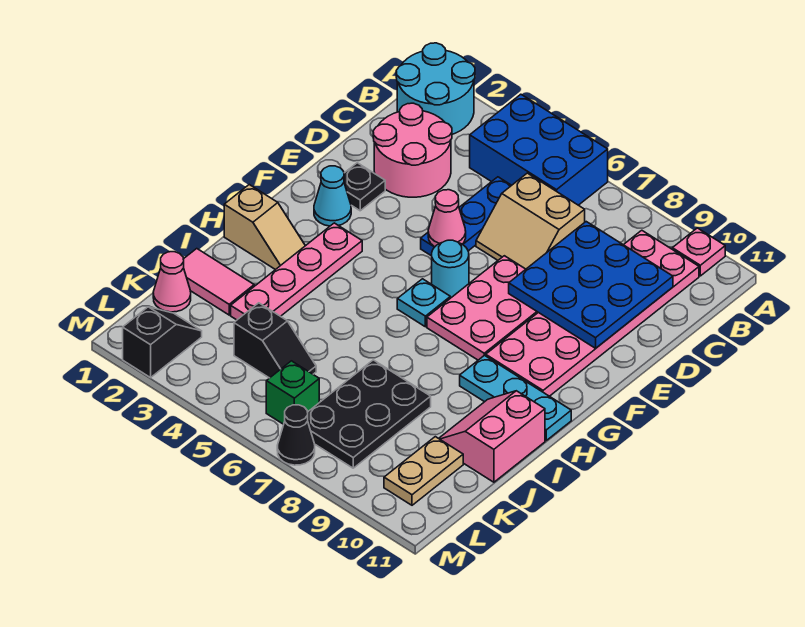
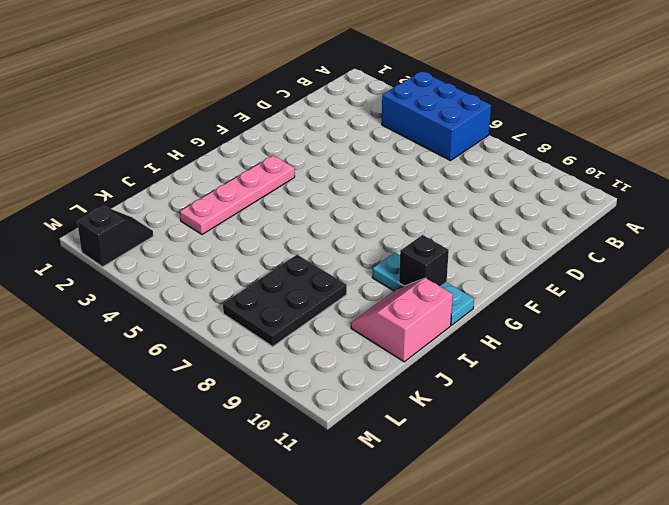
black 1x1 brick [399,235,449,287] -> none
none -> cyan 2x2 round brick [396,43,475,134]
none -> pink 1x1 plate [672,228,725,276]
none -> pink 2x6 plate [486,230,699,396]

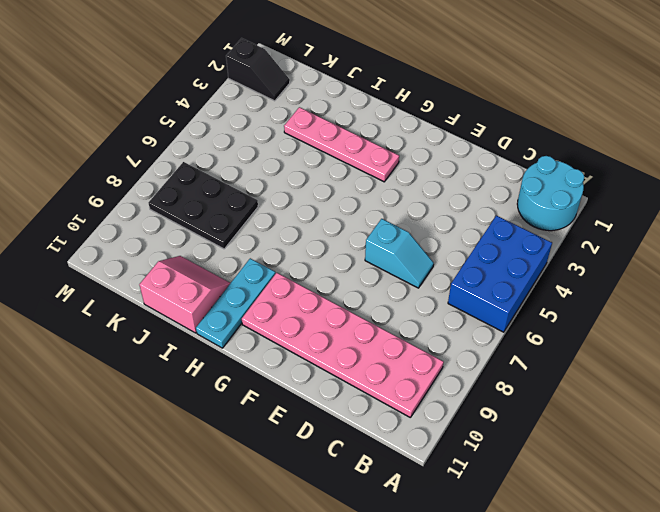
cyan 1x2 slope [365,219,434,288] -> tan 2x2 slope [476,173,585,269]
none -> pink 1x1 plate [672,228,725,276]
none -> pink 2x2 round brick [373,103,452,197]
none -> blue 1x3 plate [421,177,512,256]

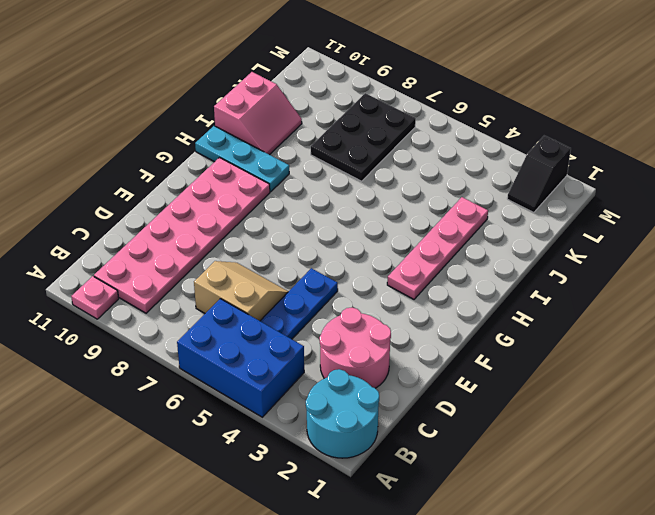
none -> black 1x1 plate [344,163,385,211]
none -> pink 2x3 plate [427,256,538,360]
none -> cyan 1x1 cone [314,166,351,226]

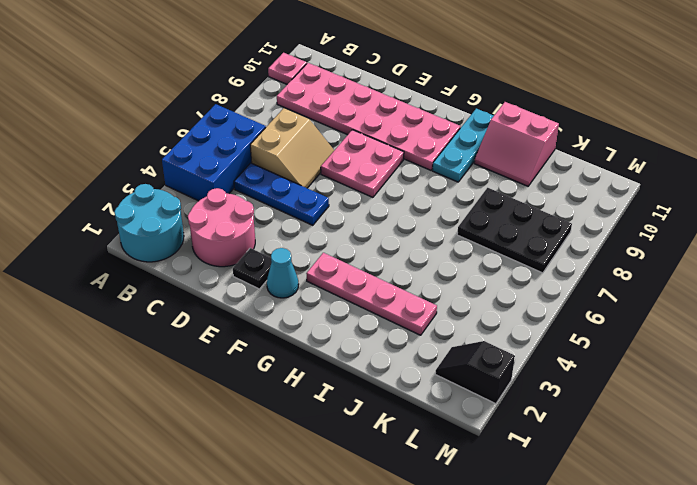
pink 2x2 plate [321,130,404,197] -> pink 2x3 plate [427,256,538,360]
none -> cyan 1x1 round brick [432,240,469,298]
none -> cyan 1x1 plate [397,279,450,327]
none -> tan 1x2 slope [224,185,305,270]

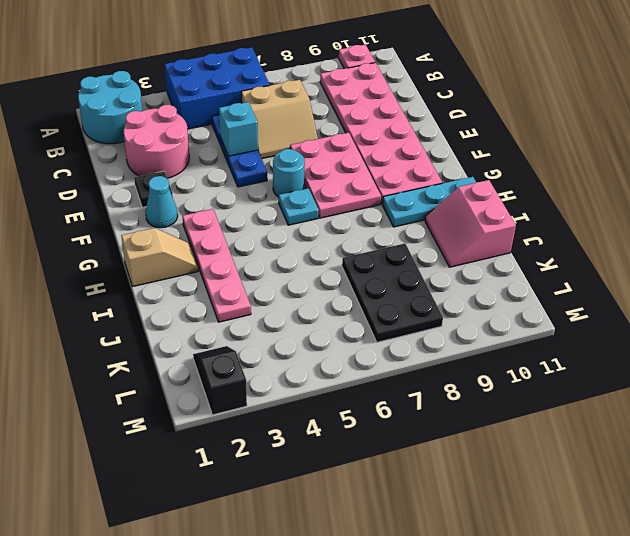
cyan 1x1 brick [219,102,258,156] -> none
none -> pink 1x2 tile [183,249,254,315]
none -> pink 1x1 cone [153,252,191,312]
none -> black 1x2 slope [234,303,316,378]

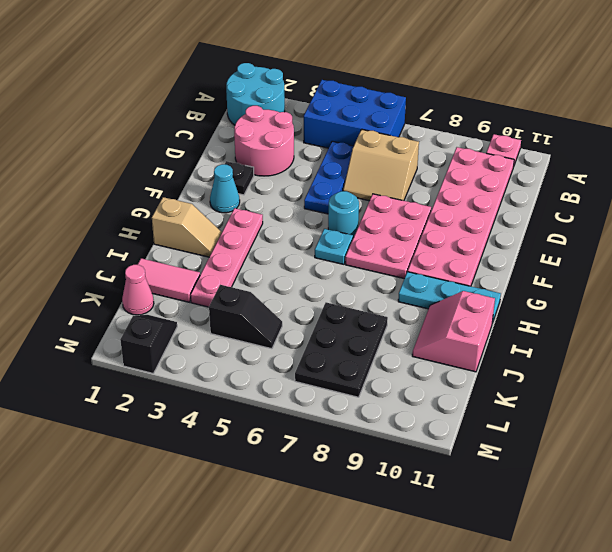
none -> tan 1x2 plate [384,437,463,505]
none -> green 1x1 brick [266,361,319,424]
none -> black 1x1 cone [277,405,315,465]

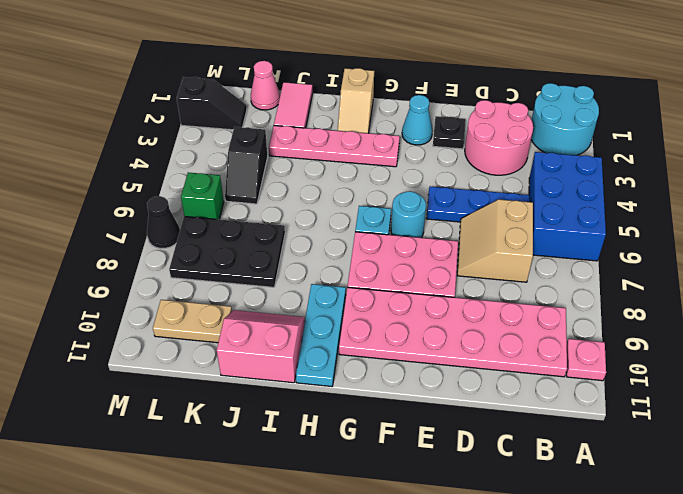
none -> blue 3x3 plate [509,222,673,348]
none -> pink 1x1 cone [428,190,466,247]

